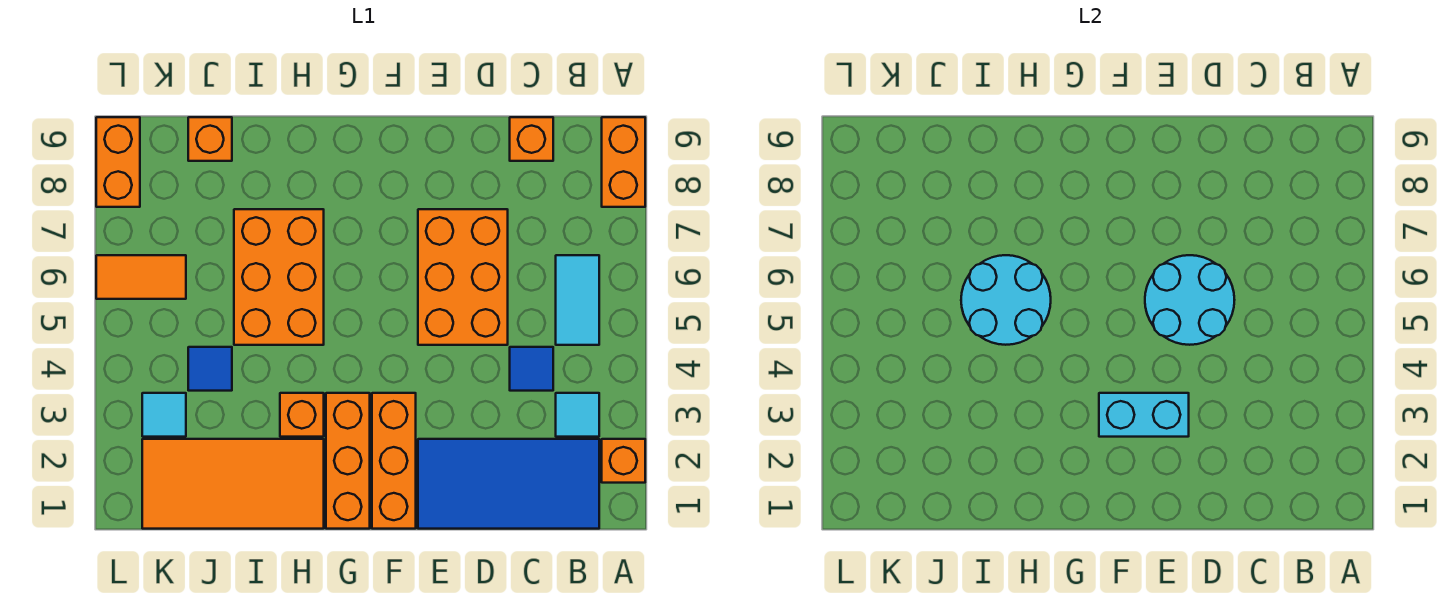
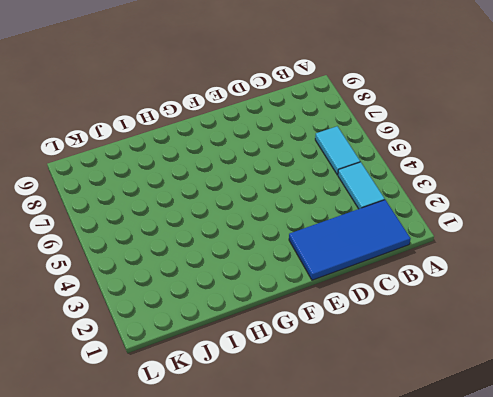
cyan 1x2 tile [338,162,385,209] -> cyan 1x1 tile [556,393,599,437]
none -> orange 1x1 brick [602,439,645,483]
none -> orange 1x2 brick [602,117,645,207]
none -> blue 1x1 tile [510,347,553,391]

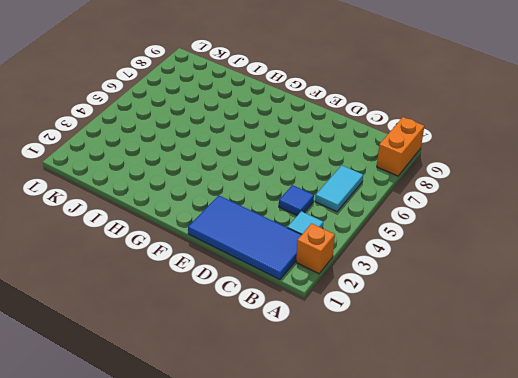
none -> orange 1x1 brick [510,117,553,161]
none -> orange 2x3 brick [418,209,508,345]
none -> orange 1x3 brick [372,393,416,529]

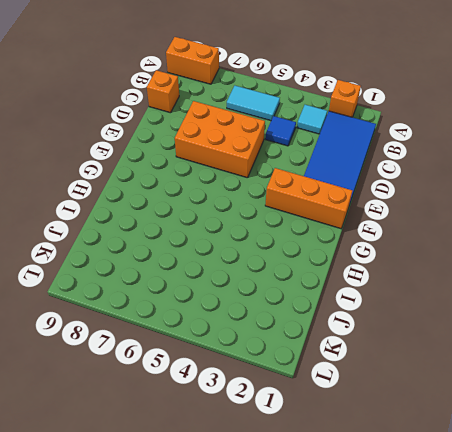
none -> orange 1x3 brick [326,393,370,529]
none -> orange 2x4 tile [142,439,324,529]
none -> orange 1x1 brick [280,393,324,437]

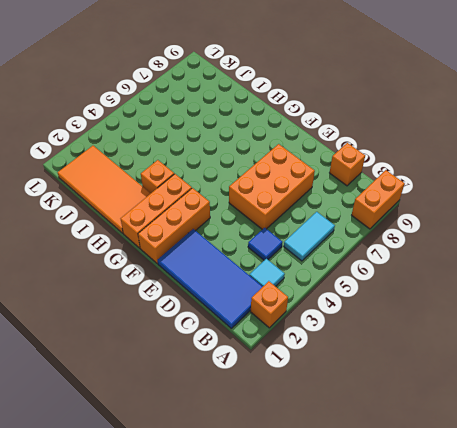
none -> orange 2x3 brick [234,209,324,345]
none -> blue 1x1 tile [188,347,232,391]
none -> orange 1x1 brick [188,117,232,161]

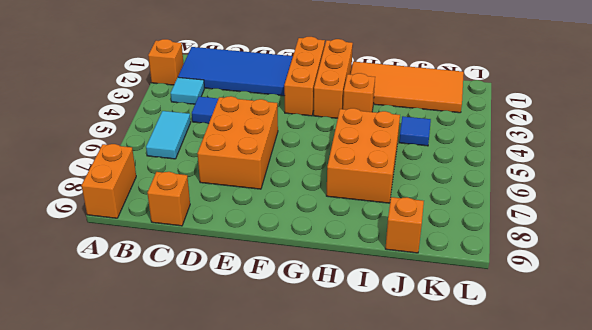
none -> cyan 1x1 tile [142,393,186,437]
none -> orange 1x2 tile [96,255,186,299]
none -> orange 1x2 brick [96,117,140,207]

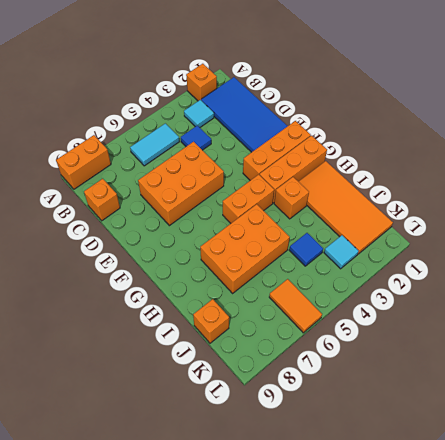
orange 1x2 brick [223,174,274,223] -> orange 1x2 brick moved to [96,117,140,207]
none -> cyan 2x2 round brick [1145,255,1234,345]
none -> cyan 1x2 brick [1099,393,1189,437]
none -> cyan 2x2 round brick [961,255,1051,345]

